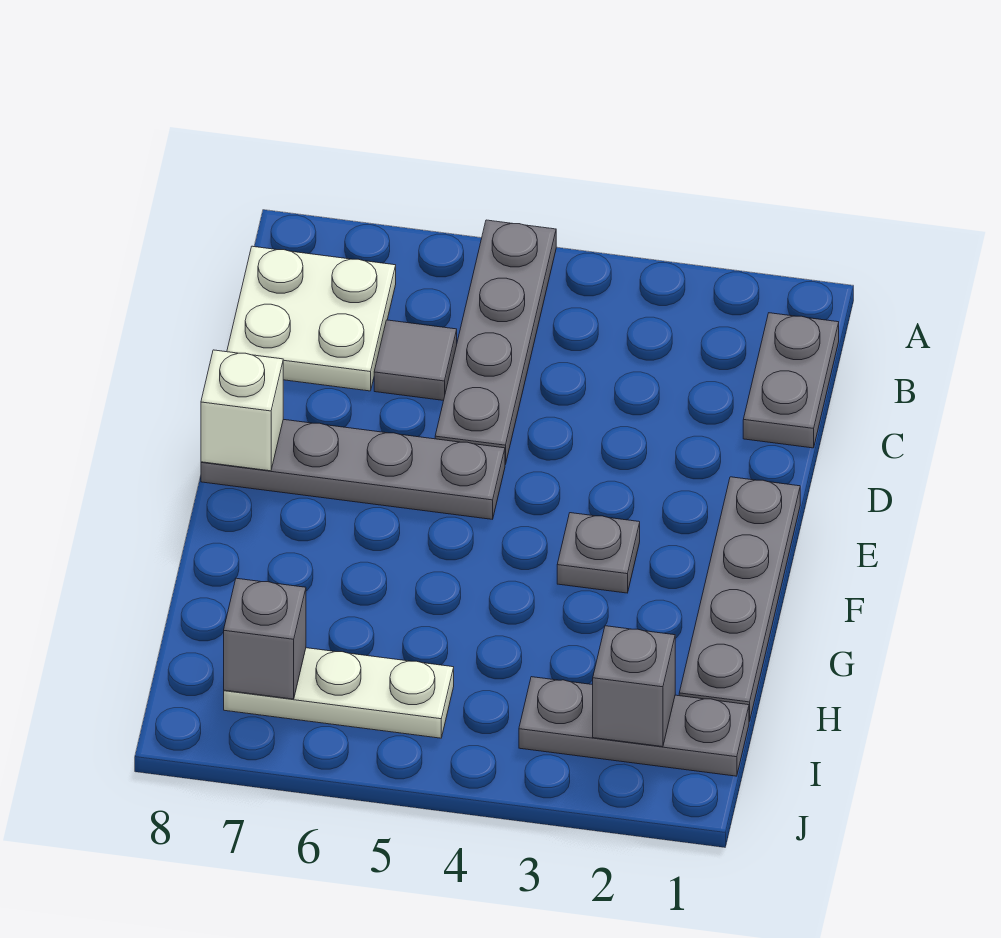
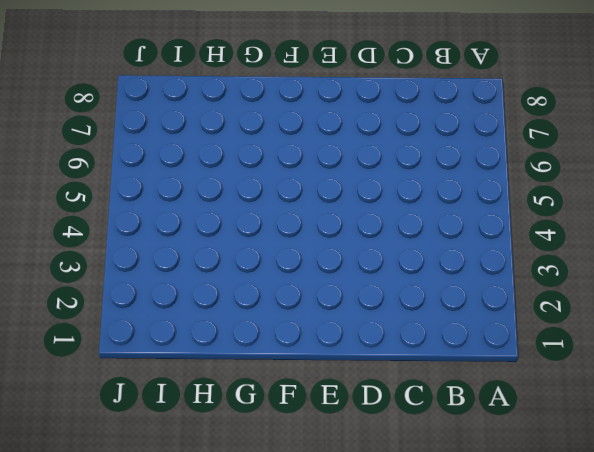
none -> grey 1x4 plate [435,220,556,464]
none -> grey 1x2 plate [743,313,839,448]
none -> white 2x2 plate [227,246,396,391]

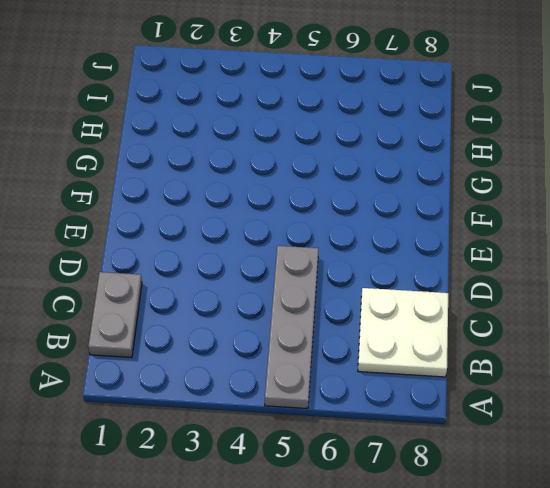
none -> grey 1x1 tile [374,320,457,401]
none -> grey 1x4 plate [679,477,800,721]
none -> grey 1x4 plate [201,419,505,519]

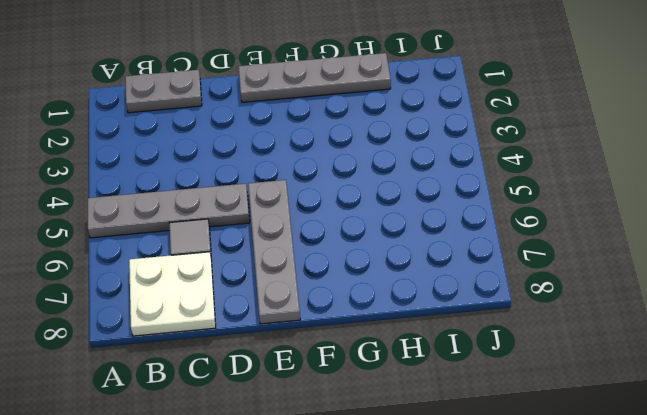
none -> grey 1x1 plate [557,513,640,593]
none -> grey 1x3 plate [519,677,749,776]
none -> white 1x3 plate [224,648,454,738]

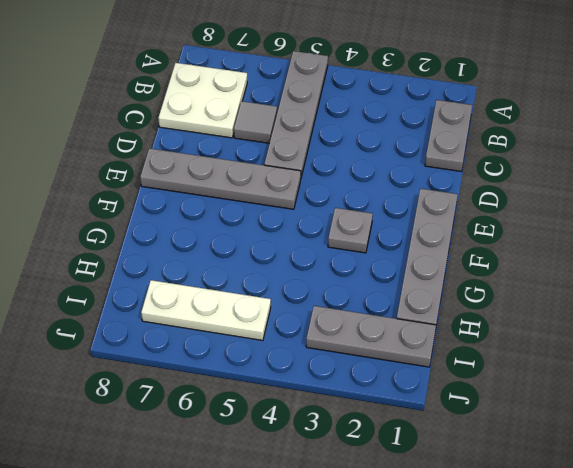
none -> white 1x1 brick [201,350,283,471]
none -> grey 1x1 brick [593,626,675,747]
none -> grey 1x1 brick [224,578,306,699]

